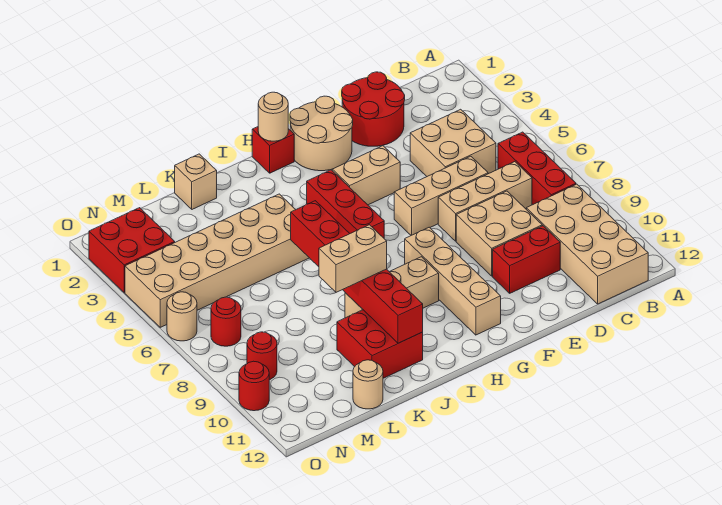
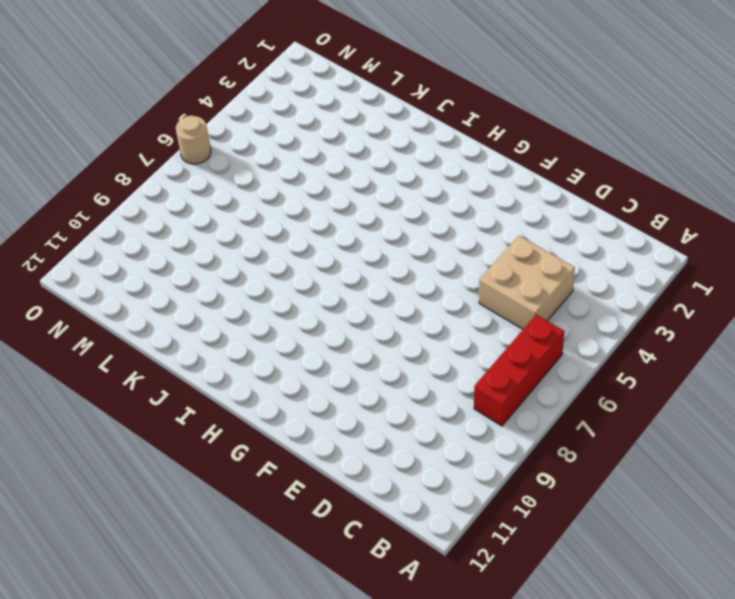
none -> tan 2x4 brick [526,184,648,304]
none -> tan 1x3 brick [438,162,532,241]
none -> red 2x2 round brick [342,72,405,146]

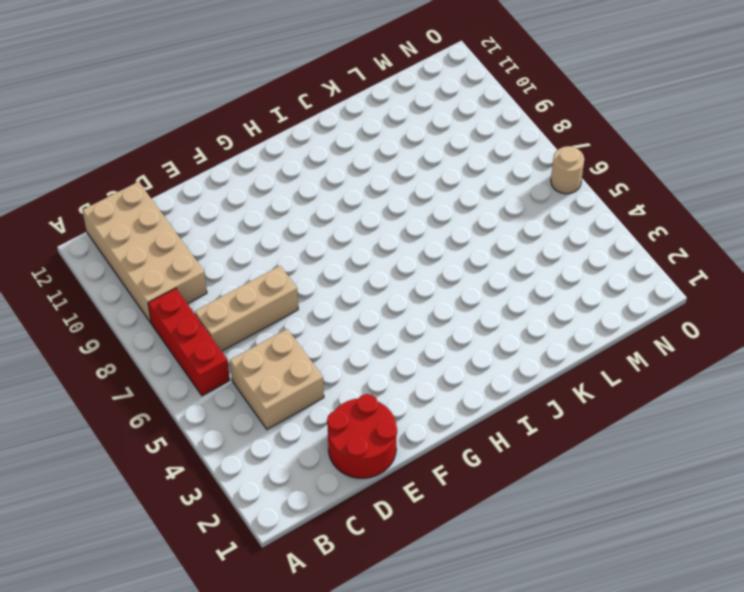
none -> tan 1x3 brick [394,156,488,235]
none -> tan 2x2 brick [456,191,542,276]
none -> red 1x2 brick [493,226,560,293]

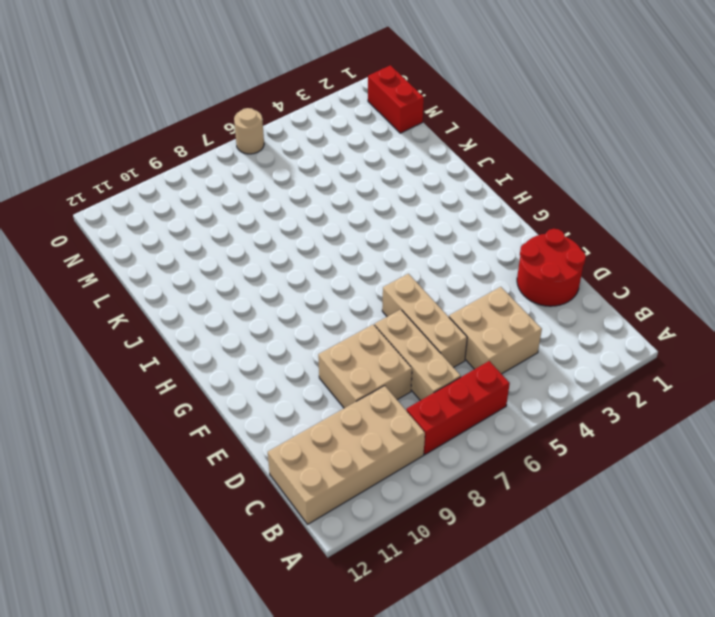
red 1x2 brick [368,65,424,133] -> red 1x2 brick moved to [493,226,560,293]
none -> tan 2x2 round brick [290,96,353,171]
none -> tan 1x2 brick [332,146,400,205]
none -> tan 1x4 brick [405,227,501,335]

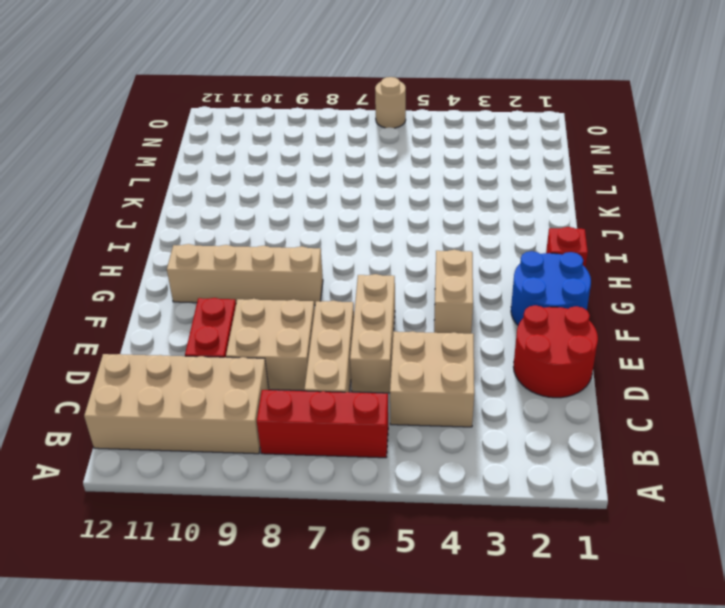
blue 2x2 round brick [511,251,591,325] -> tan 2x2 round brick [290,96,353,171]
none -> red 1x3 brick [307,170,384,238]
none -> tan 1x3 brick [345,257,439,318]
none -> tan 2x6 brick [125,194,309,327]

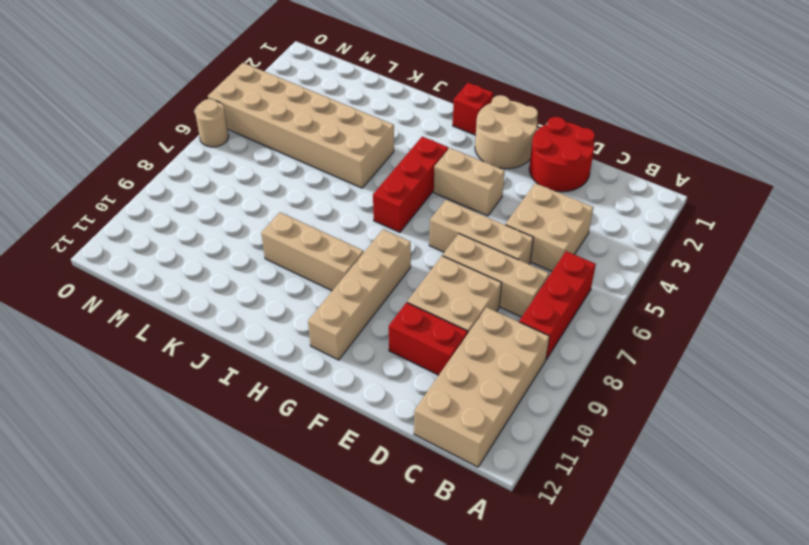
none -> red 2x2 brick [337,310,423,378]
none -> tan 1x1 brick [175,154,217,209]
none -> tan 1x1 round brick [353,360,383,409]

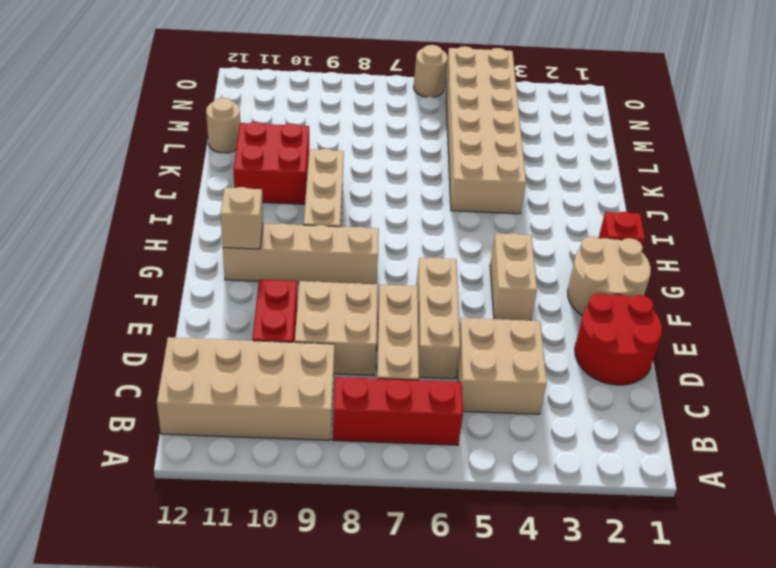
tan 1x1 brick [221,187,263,249] -> tan 1x1 brick moved to [175,154,217,209]
none -> red 1x3 brick [307,170,384,238]
none -> red 2x2 brick [89,208,175,293]
none -> red 1x1 round brick [211,297,241,346]

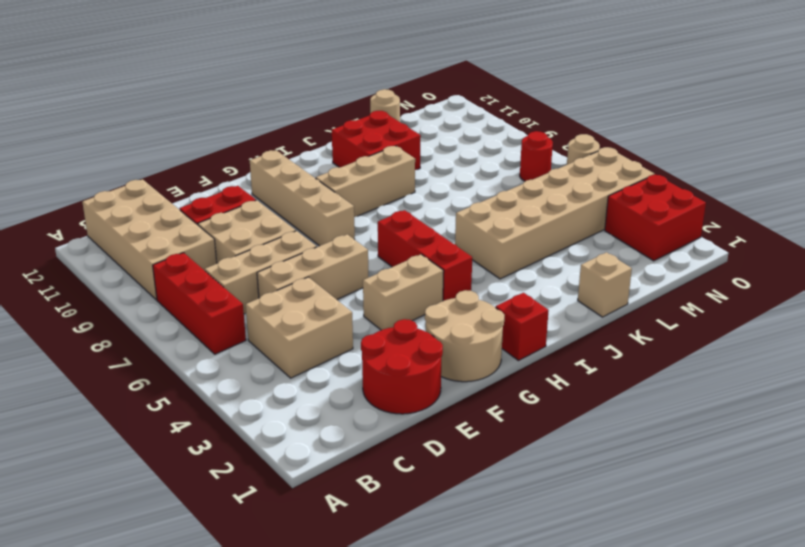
none -> red 1x1 round brick [247,332,277,380]
none -> red 1x1 round brick [239,361,269,411]
none -> tan 1x1 round brick [258,92,288,141]

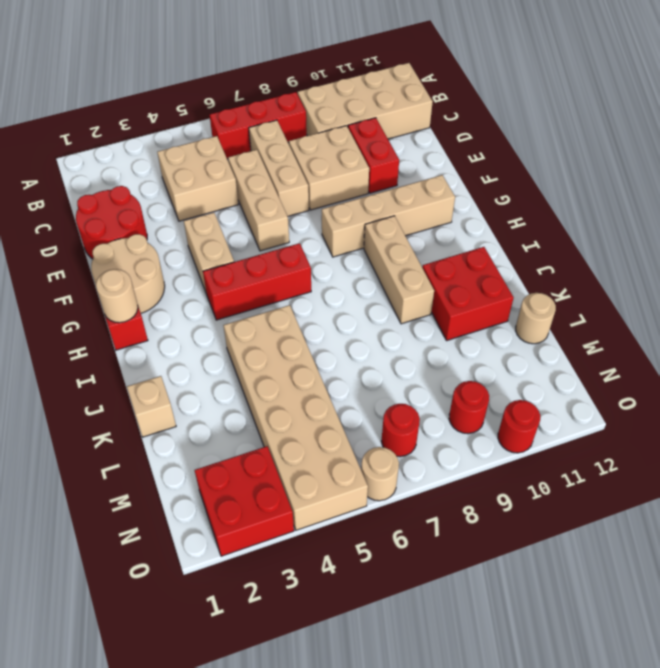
none -> red 1x6 brick [291,201,423,343]
none -> tan 1x2 brick [319,225,387,292]

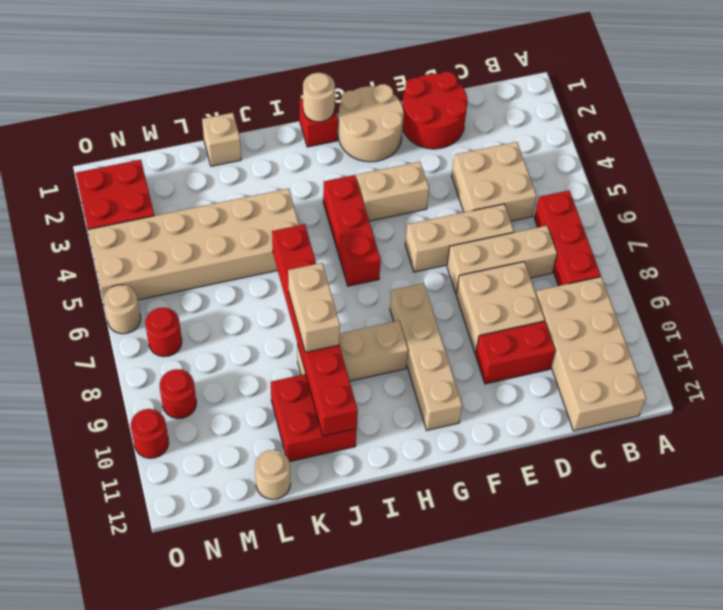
tan 1x2 brick [288,263,340,352] -> tan 1x2 brick turned to [319,225,387,292]

